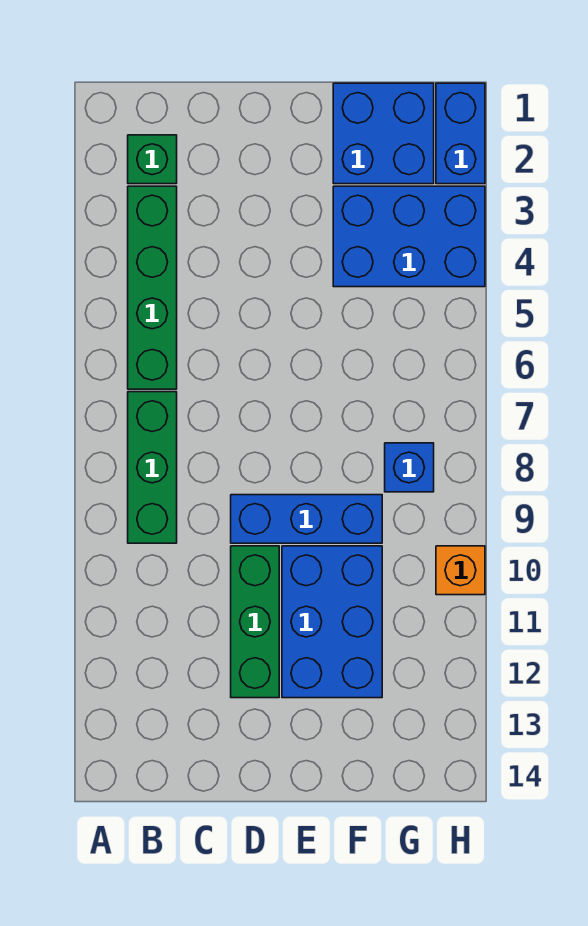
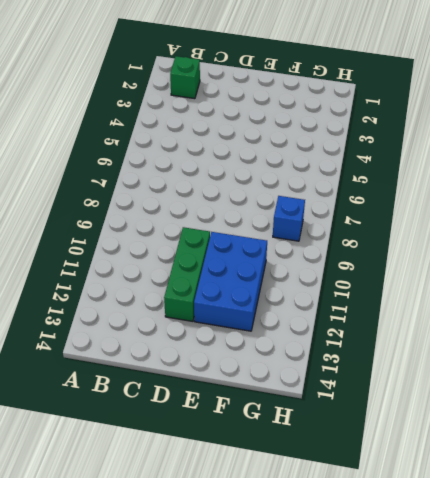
none -> green 1x4 brick [128,186,177,389]
none -> green 1x3 brick [128,392,177,543]

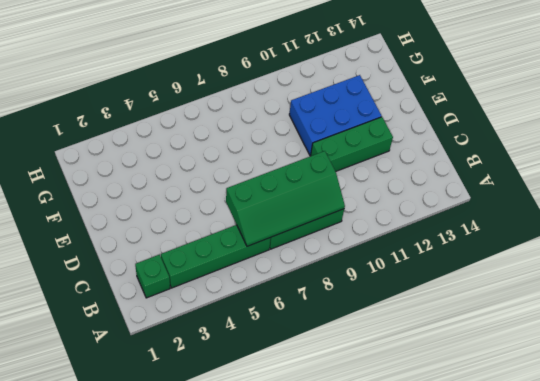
green 2x4 slope [226,151,345,246] -> none
none -> blue 1x3 brick [231,495,382,543]
none -> blue 2x2 brick [333,83,434,184]

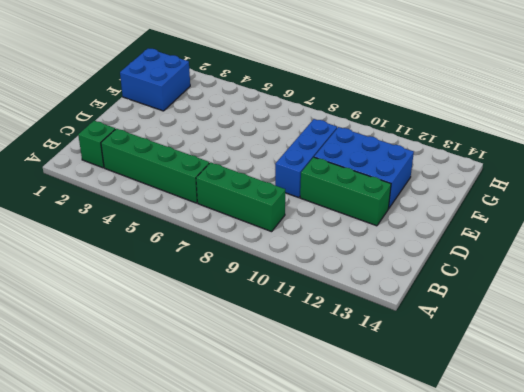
none -> blue 2x3 brick [333,186,485,287]
none -> blue 1x1 brick [385,443,434,492]

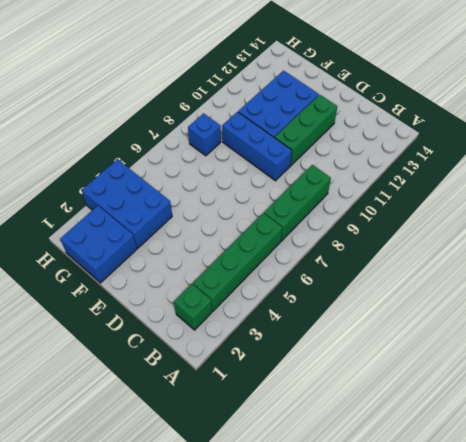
none -> blue 1x2 brick [436,83,485,184]
none -> orange 1x1 brick [436,546,485,595]

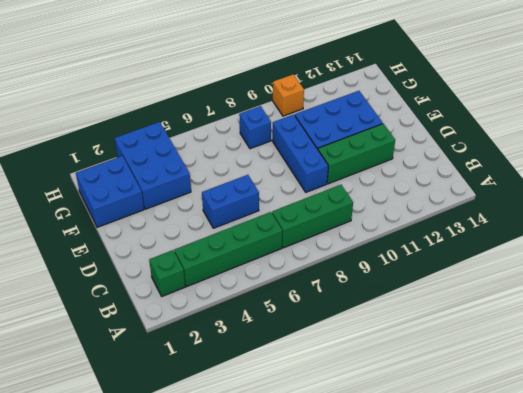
blue 1x2 brick [202,175,259,228] -> blue 1x2 brick moved to [436,83,485,184]

